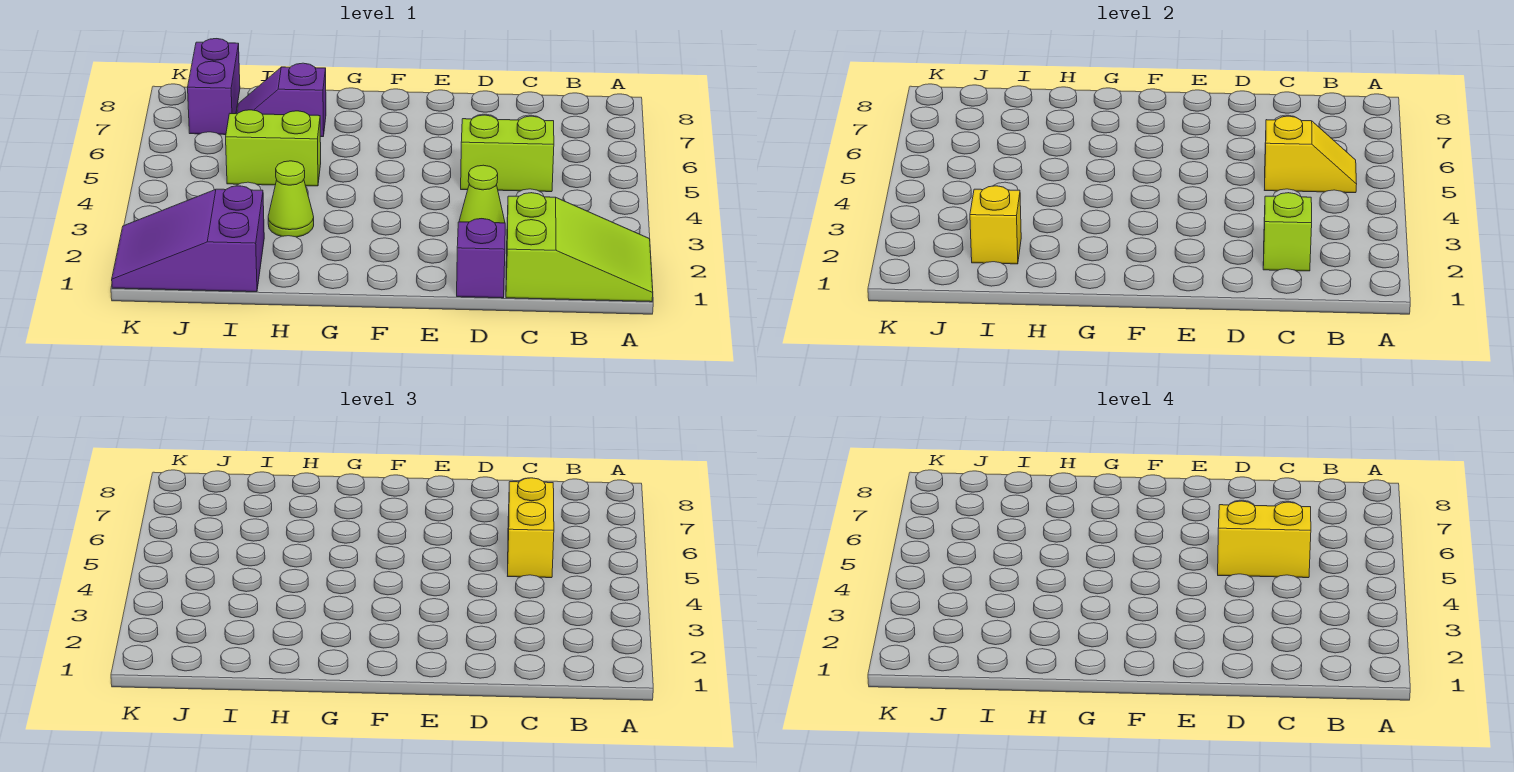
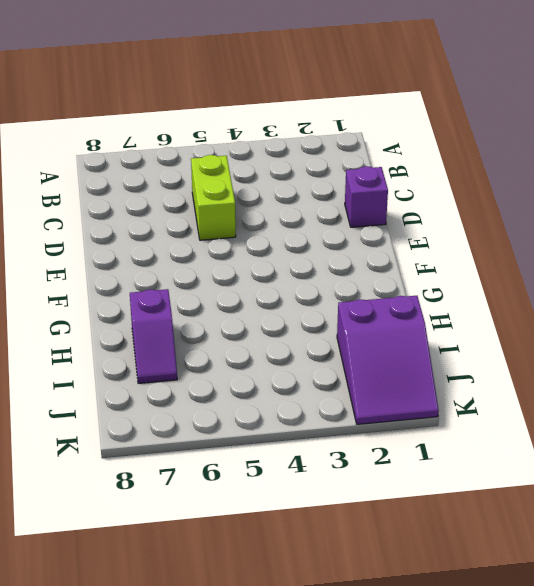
none -> lime 2x3 slope [506,193,653,302]
none -> lime 1x1 cone [459,165,505,223]
none -> lime 1x1 cone [268,161,314,237]

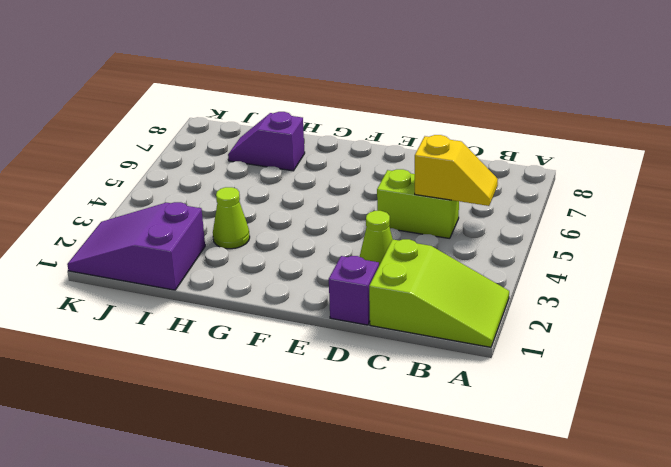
none -> lime 1x2 brick [226,110,321,186]
none -> purple 1x2 brick [188,39,240,135]
none -> lime 1x1 brick [1263,193,1312,271]

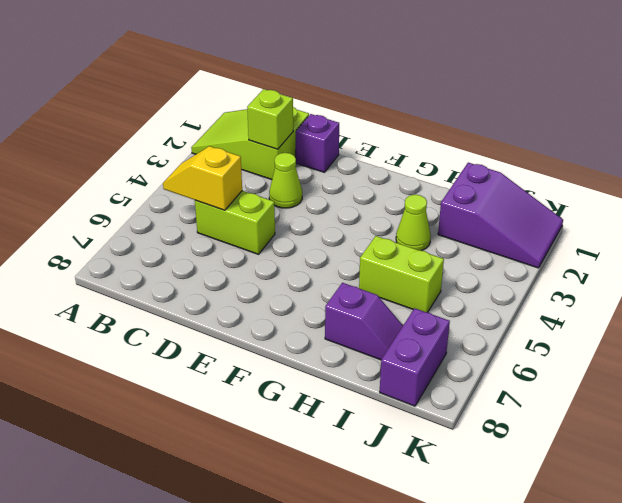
none -> yellow 1x1 brick [970,186,1021,264]
none -> yellow 1x2 brick [508,478,554,578]
none -> yellow 1x2 brick [1218,501,1311,578]

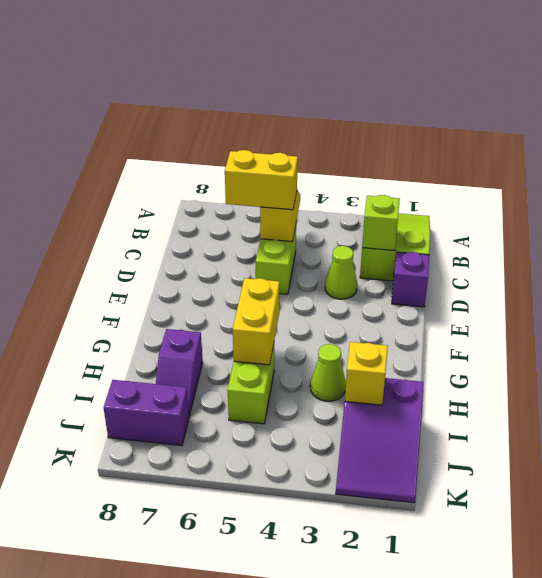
yellow 1x2 brick [233,278,279,365] -> yellow 1x2 brick moved to [1218,501,1311,578]

